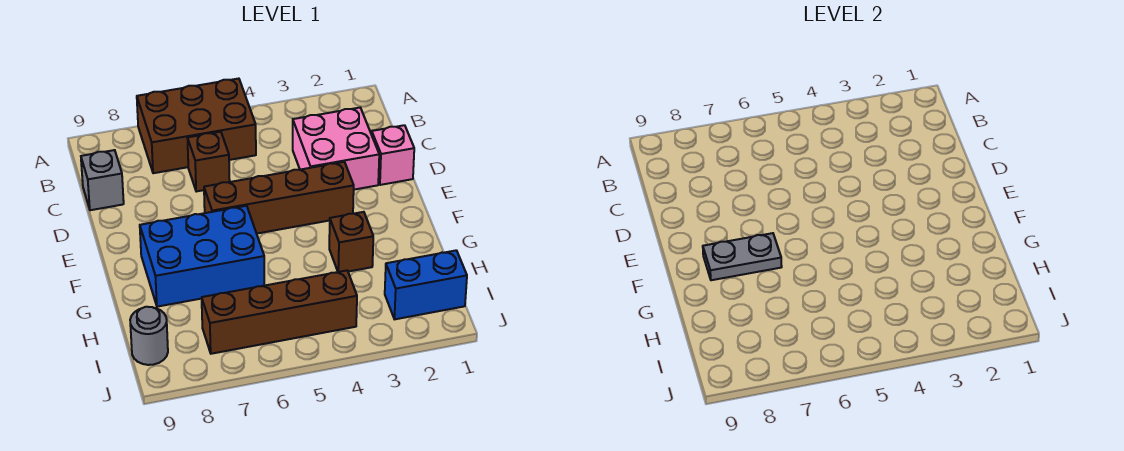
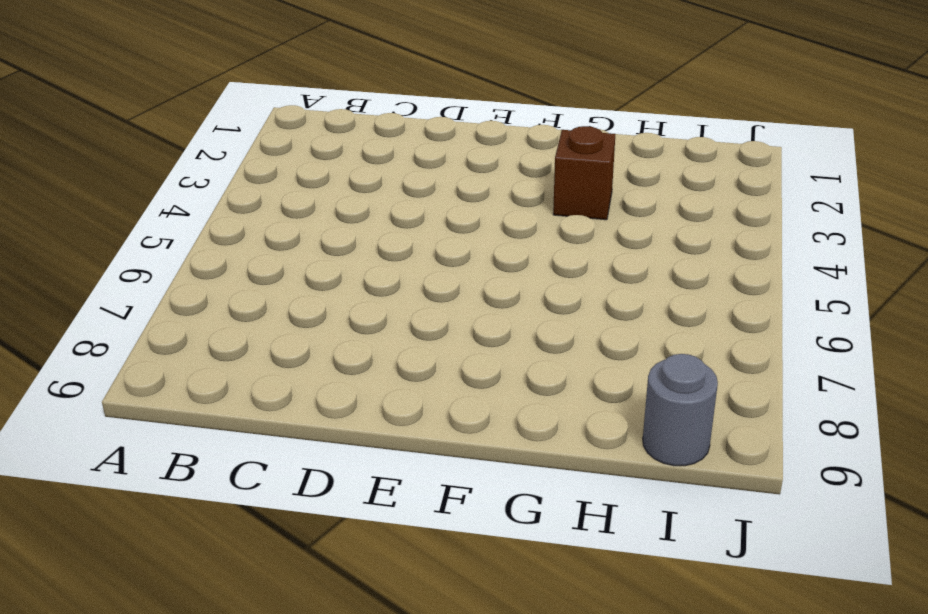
none -> brown 2x3 brick [137,79,256,173]
none -> pink 2x2 brick [293,108,379,190]
none -> brown 1x1 brick [188,132,230,192]

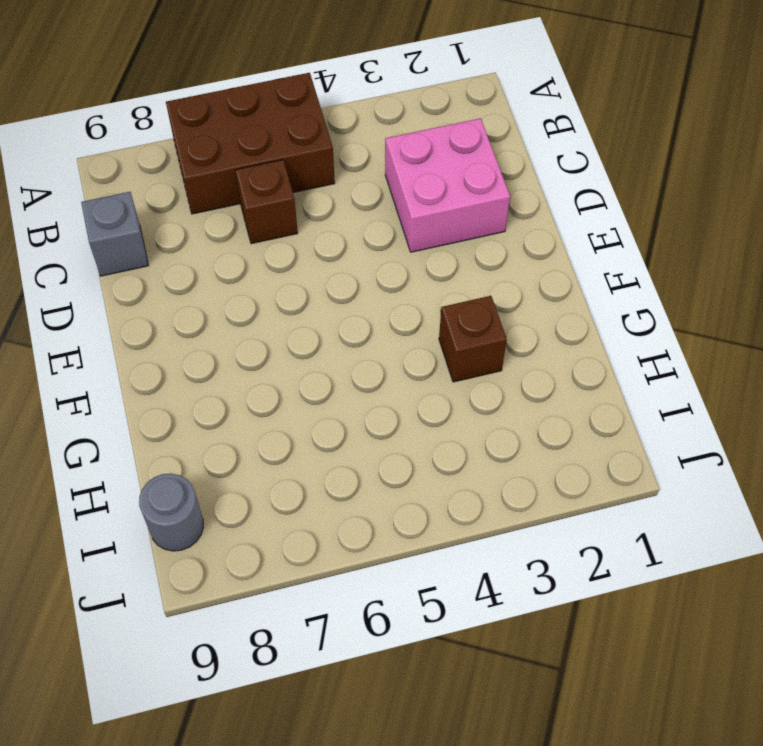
none -> pink 1x1 brick [372,125,414,185]
none -> brown 1x4 brick [204,162,354,234]
none -> blue 2x3 brick [140,206,264,307]

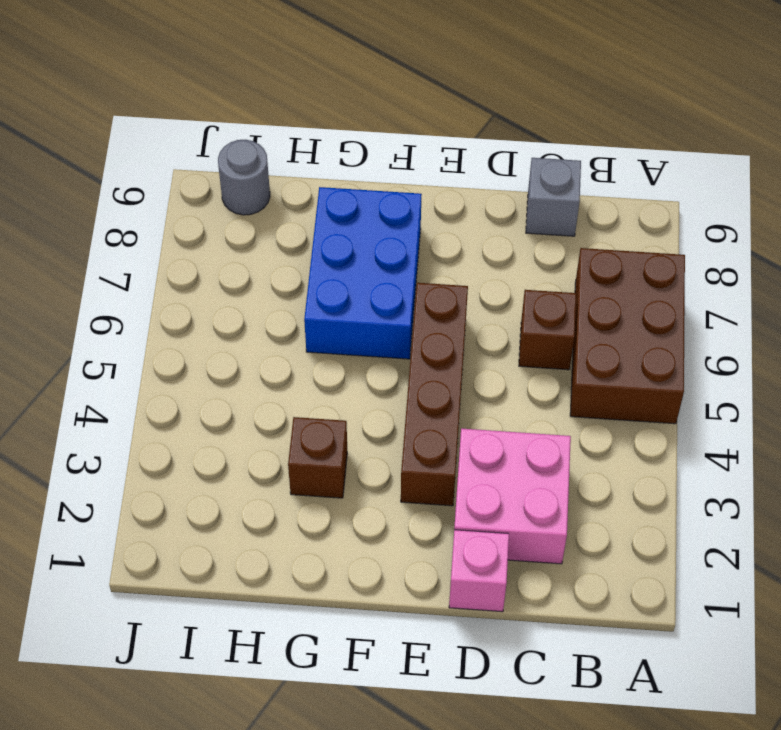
none -> blue 1x2 brick [385,250,467,319]
none -> brown 1x4 brick [202,271,357,354]
none -> grey 1x2 plate [703,233,782,280]

